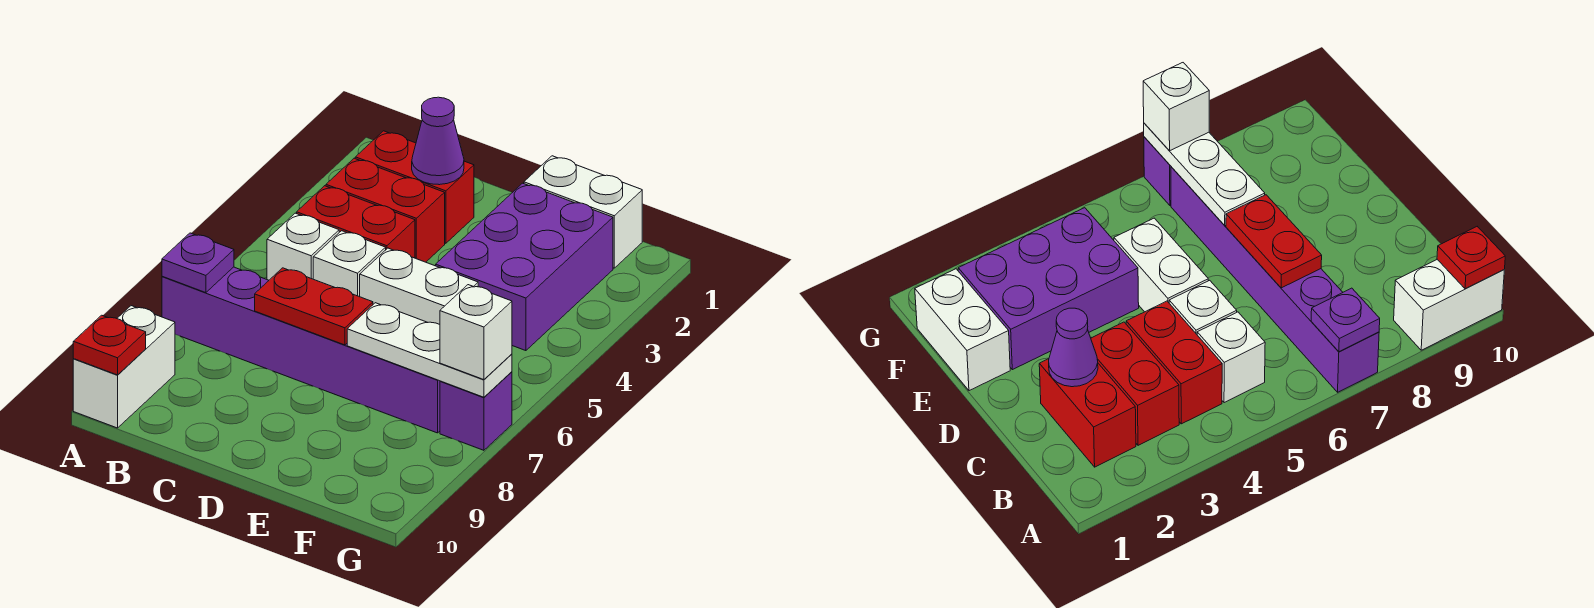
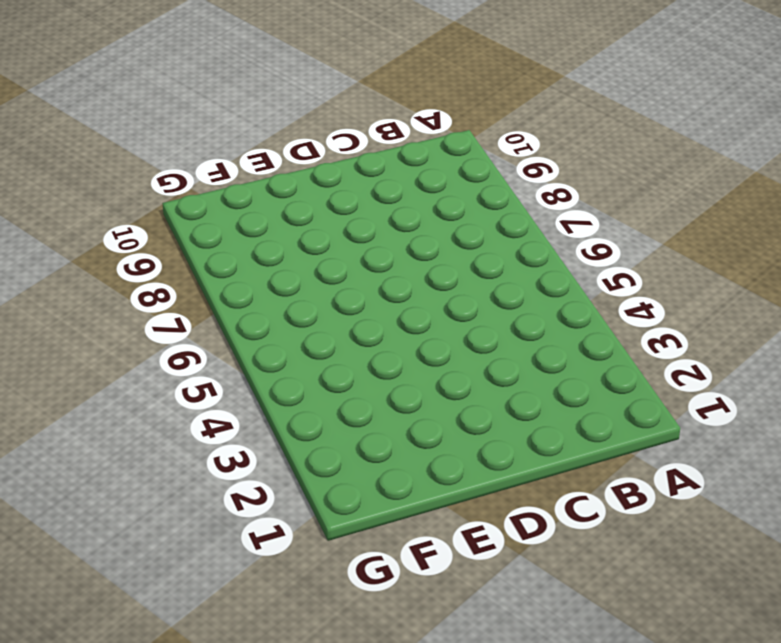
none -> purple 1x6 brick [162,267,440,433]
none -> white 1x2 brick [73,306,175,428]
none -> red 1x2 brick [355,131,474,243]

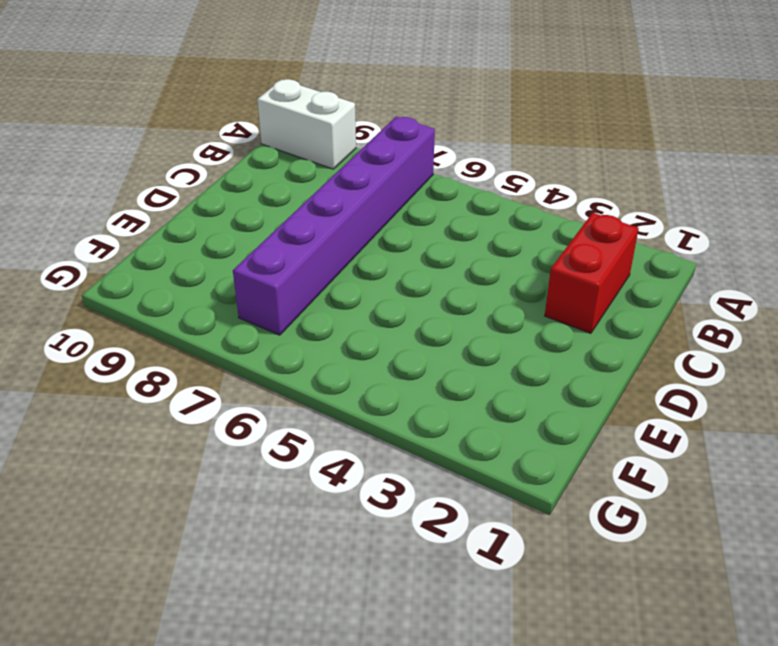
none -> red 1x2 brick [326,158,445,262]
none -> red 1x2 brick [297,186,415,258]
none -> white 1x1 brick [267,213,339,280]

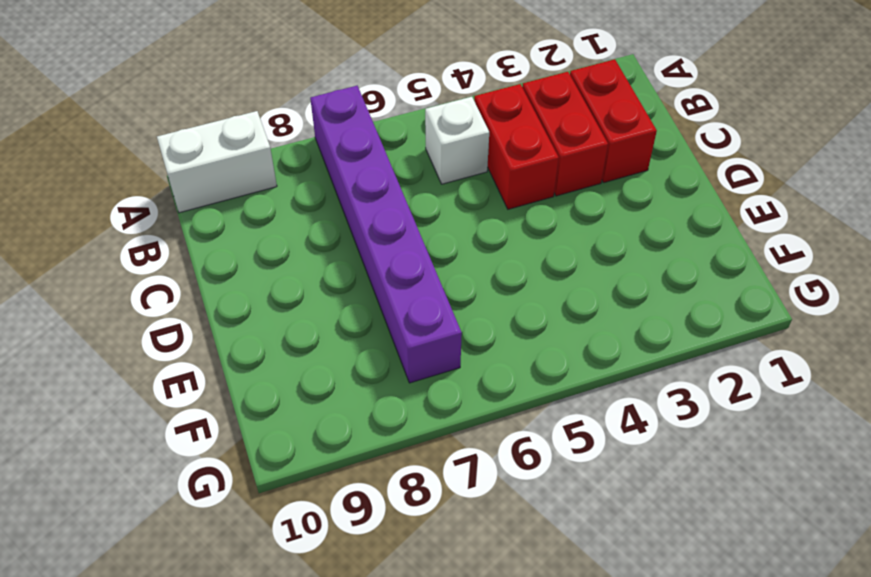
none -> white 1x1 brick [313,231,386,297]
none -> white 1x2 brick [360,248,478,324]
none -> white 1x2 brick [524,156,642,268]

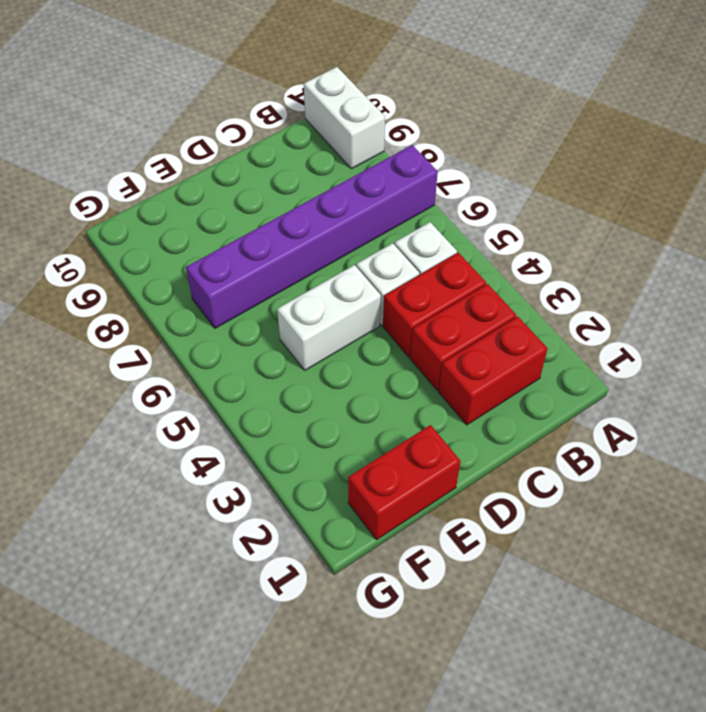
red 1x2 brick [348,425,460,540] -> white 1x2 brick [524,156,642,268]
none -> purple 2x3 brick [436,183,613,351]
none -> purple 1x1 brick [440,372,512,450]
none -> purple 1x1 plate [162,233,234,293]

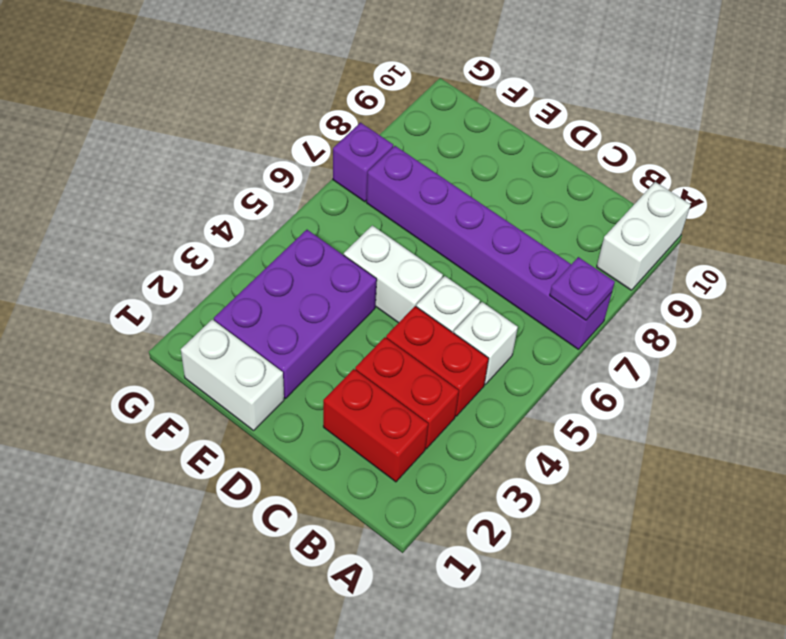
none -> red 1x1 plate [73,315,146,375]
none -> purple 1x1 cone [412,97,464,185]
none -> red 1x2 plate [255,268,373,345]

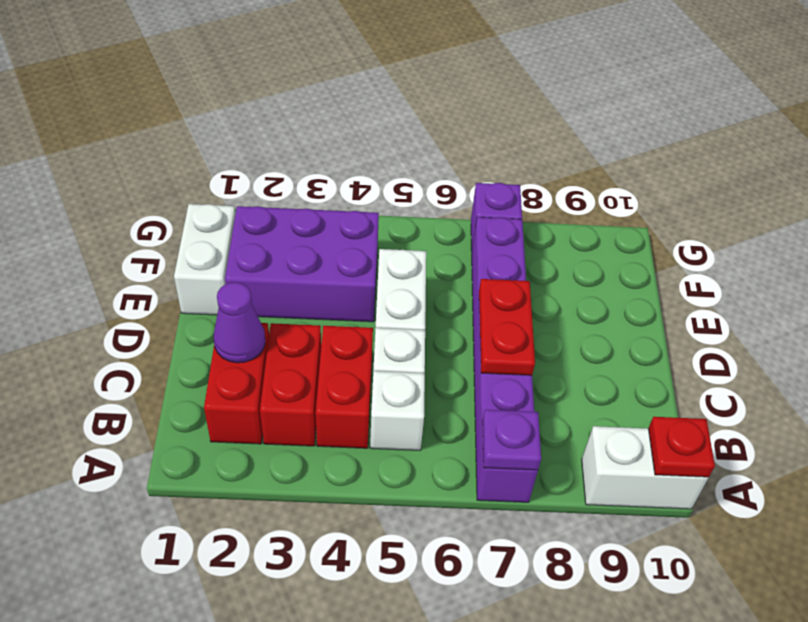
none -> white 1x3 plate [347,303,512,397]
none -> white 1x1 brick [440,285,512,380]

